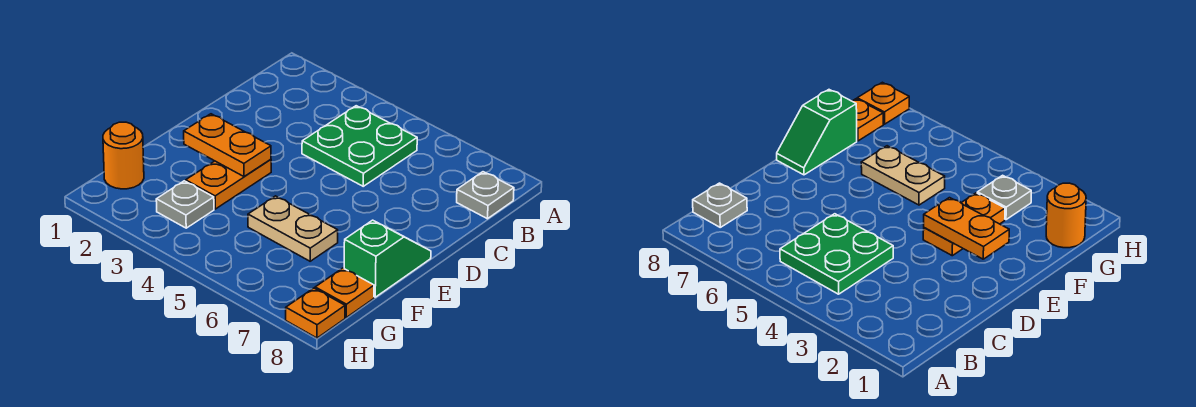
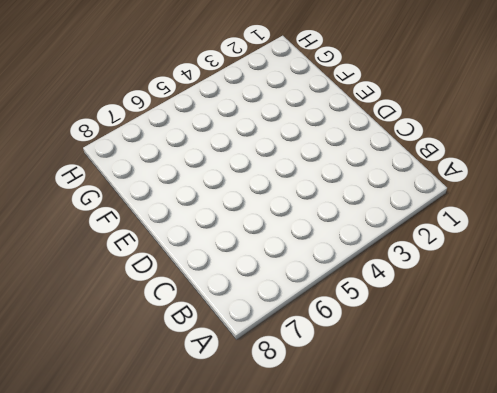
none -> green 2x2 plate [302,106,417,186]
none -> grey 1x1 plate [457,172,514,219]

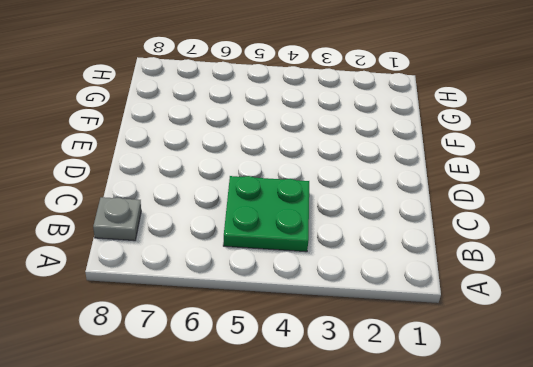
none -> orange 1x2 plate [186,159,271,209]
none -> green 1x2 slope [344,220,431,297]

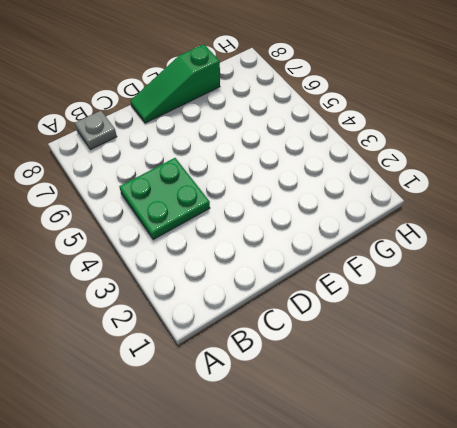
green 1x3 slope [130,44,220,123] -> green 1x2 slope [344,220,431,297]
none -> orange 1x2 plate [186,159,271,209]
none -> tan 1x2 plate [248,196,338,261]

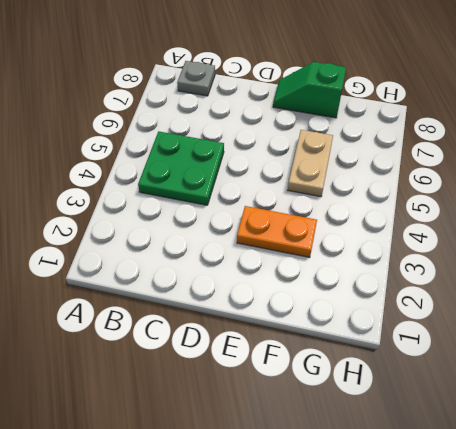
none -> orange 1x1 round brick [103,122,144,189]
none -> grey 1x1 plate [156,181,214,228]

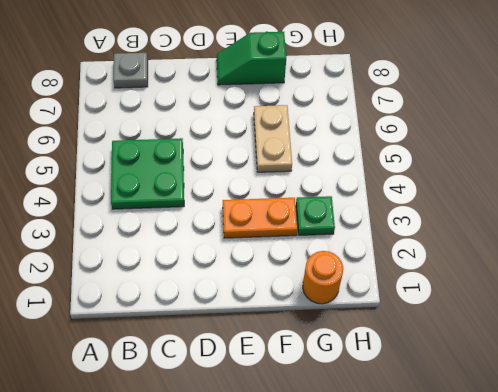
green 1x1 plate [296,196,335,235] -> grey 1x1 plate [156,181,214,228]
none -> orange 1x1 plate [315,268,374,317]
none -> orange 1x1 plate [286,288,345,338]

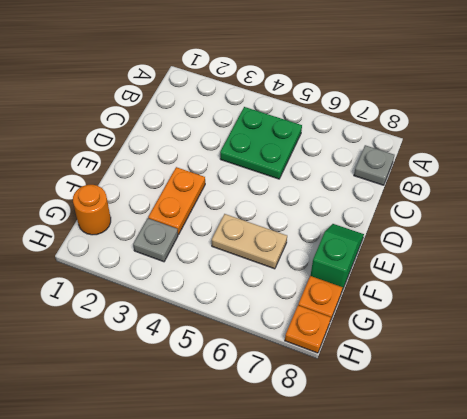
none -> orange 1x2 plate [184,114,271,176]

